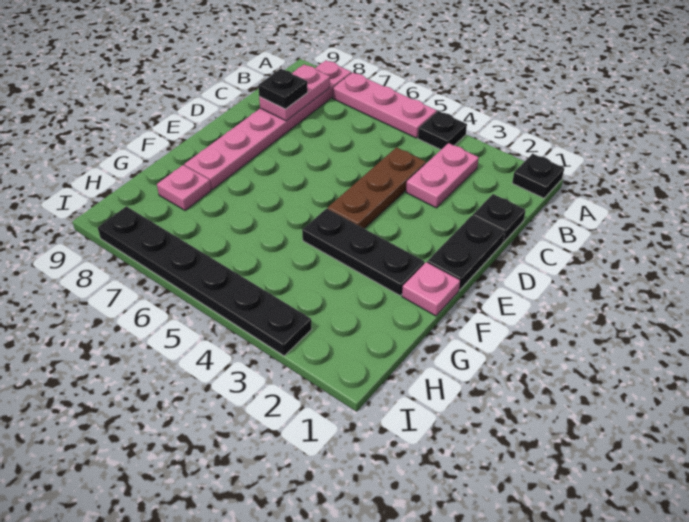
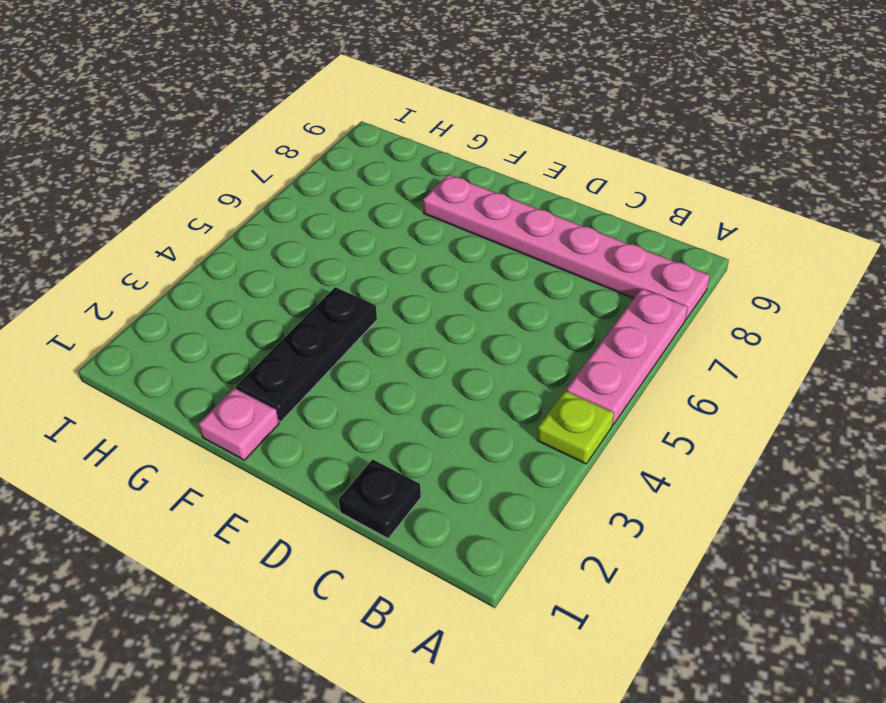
lime 1x1 plate [537,391,614,464] -> black 1x1 plate [418,111,467,150]
none -> black 1x1 plate [512,154,564,198]
none -> pink 1x2 plate [406,143,479,208]
none -> brown 1x3 plate [328,147,426,229]

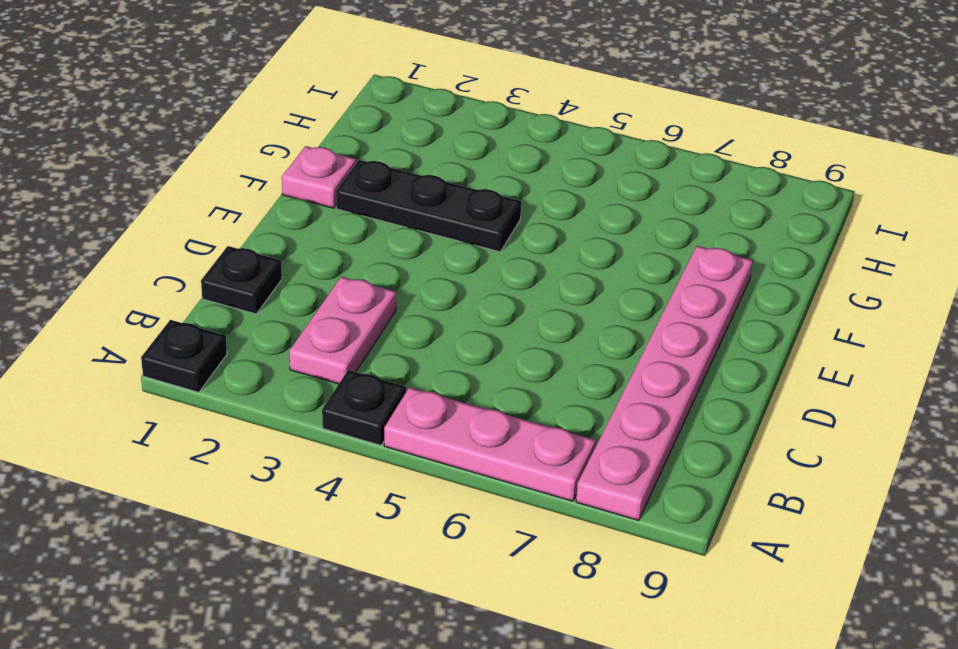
none -> brown 1x3 plate [328,147,426,229]
none -> black 1x2 plate [427,216,505,290]
none -> pink 1x1 plate [157,165,211,210]

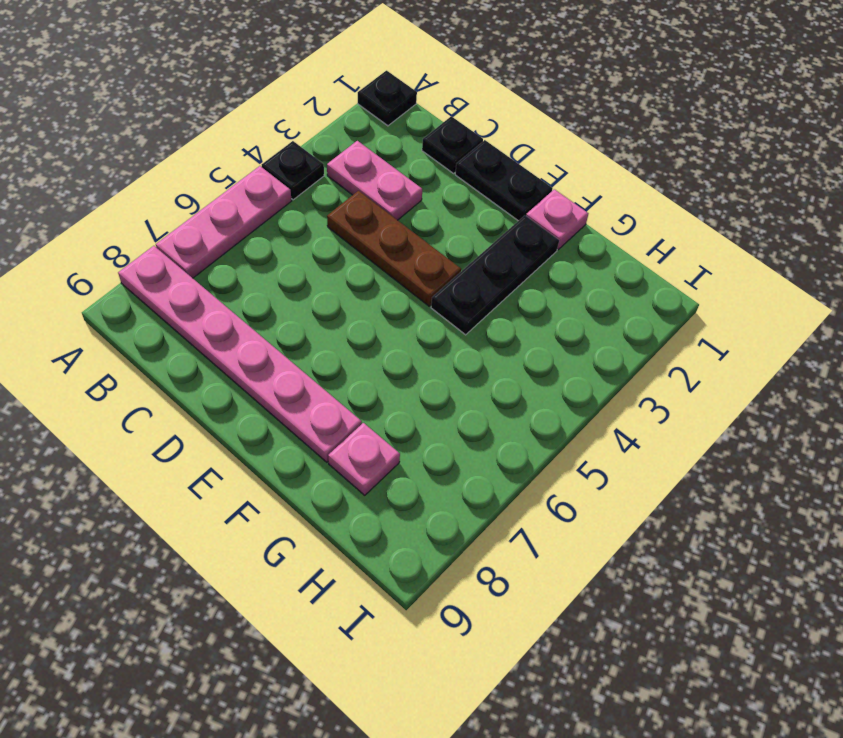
none -> black 1x6 plate [98,206,312,356]
none -> pink 1x2 plate [259,64,330,121]
none -> black 1x1 plate [258,69,308,109]

